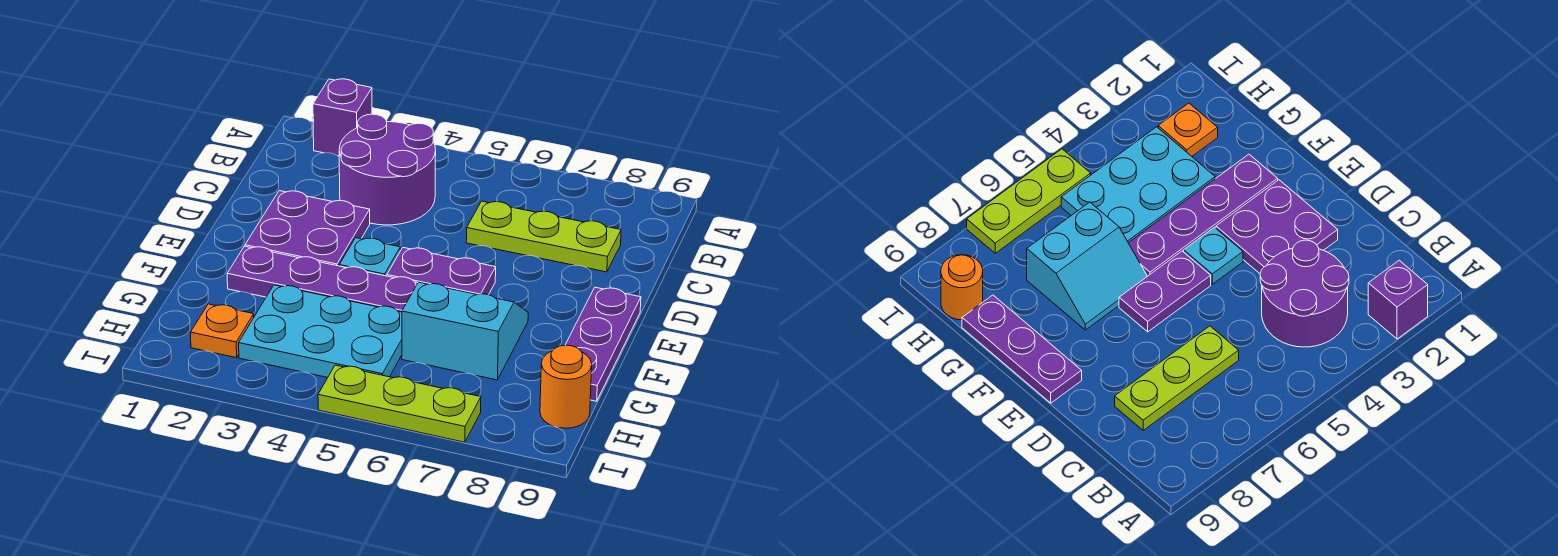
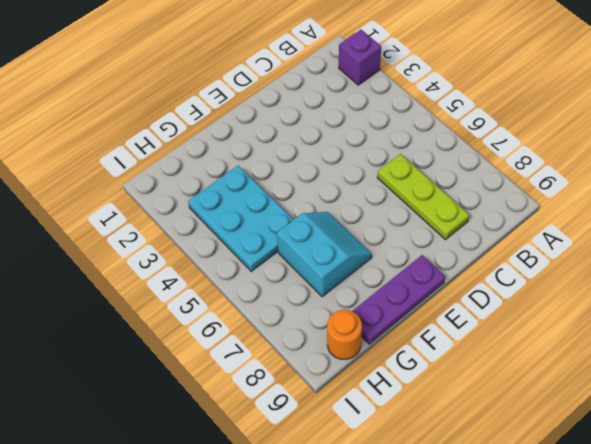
none -> purple 2x2 round brick [339,114,436,225]
none -> purple 2x2 plate [245,191,370,266]
none -> cyan 1x1 plate [339,238,400,276]

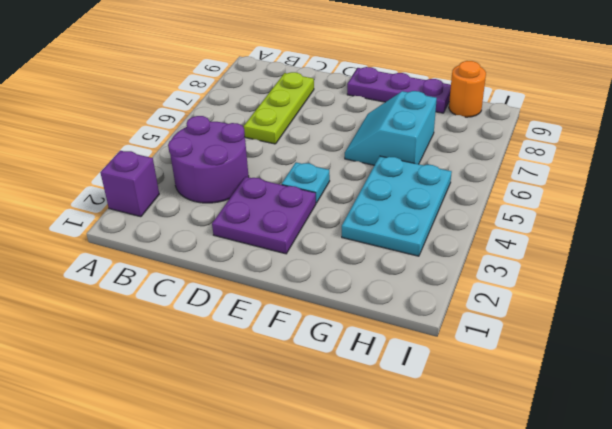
none -> purple 1x2 plate [387,248,496,295]
none -> purple 1x4 plate [227,246,417,312]
none -> orange 1x1 plate [190,304,254,358]

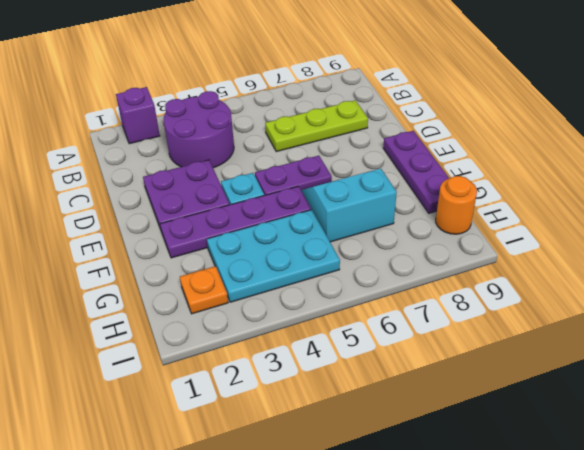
none -> lime 1x3 plate [318,365,481,442]

